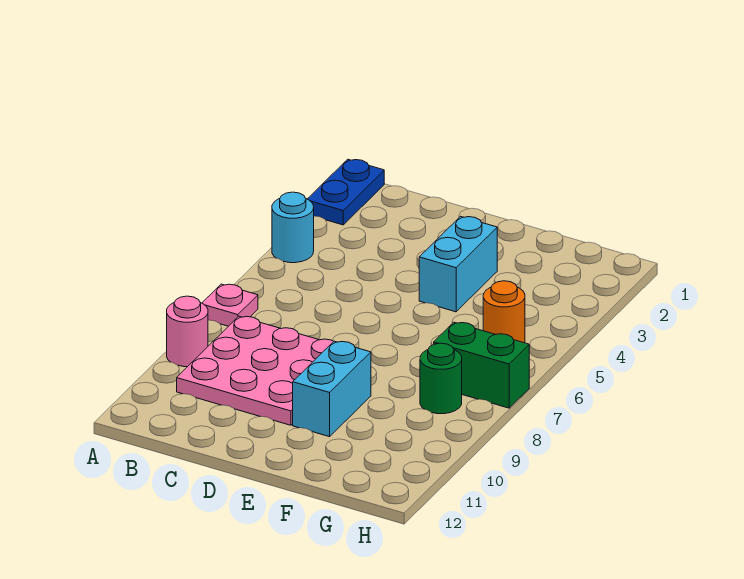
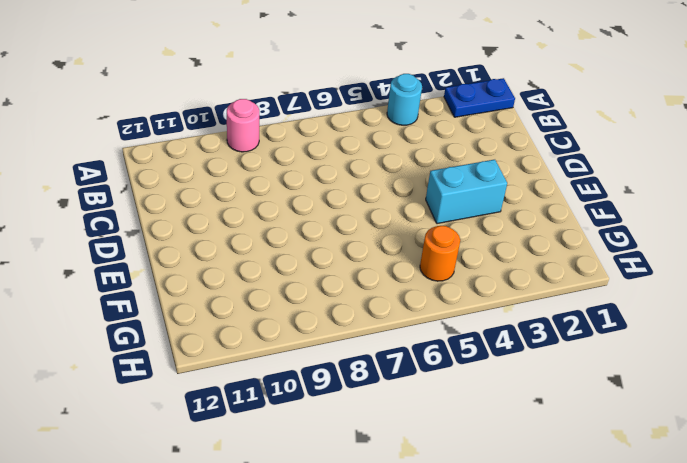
none -> pink 1x1 plate [202,284,258,326]
none -> pink 3x3 plate [177,316,334,425]

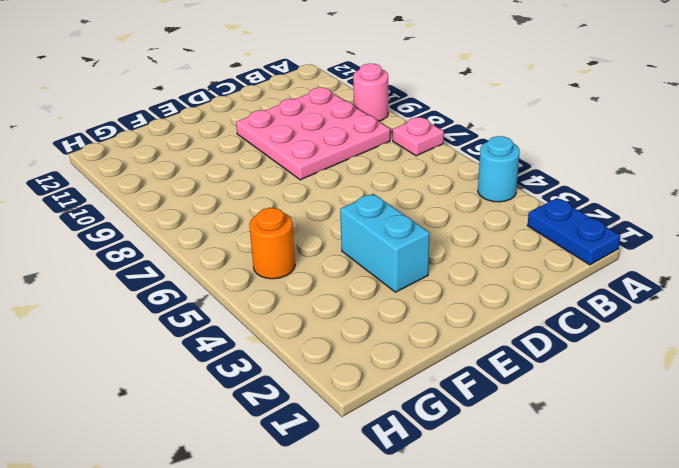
none -> cyan 1x2 brick [293,341,371,437]
none -> green 1x2 brick [434,322,529,408]

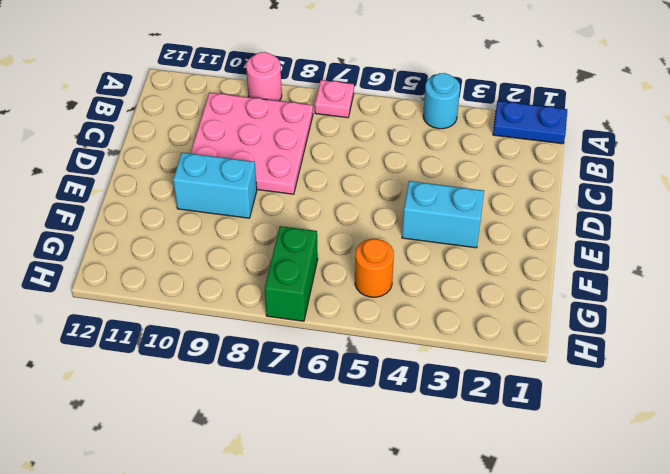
none -> green 1x1 round brick [420,343,462,414]

